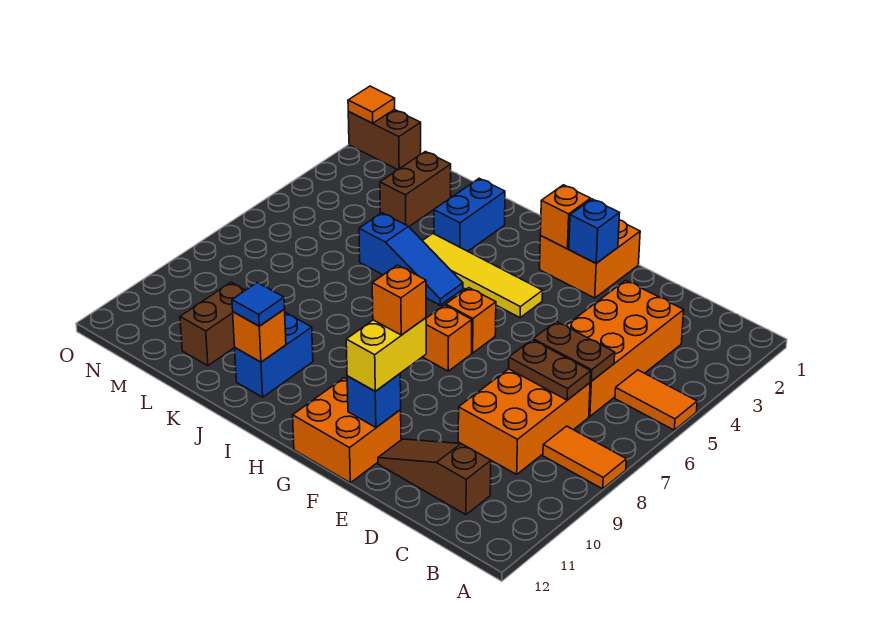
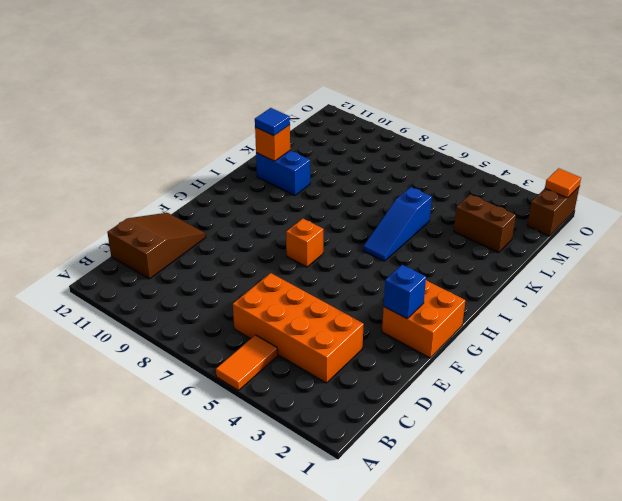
brown 2x3 slope [107,213,206,279] -> brown 1x3 slope [378,439,491,515]
none -> orange 1x2 tile [543,426,626,489]
none -> orange 2x3 brick [458,369,590,474]
none -> orange 2x2 brick [293,378,401,483]

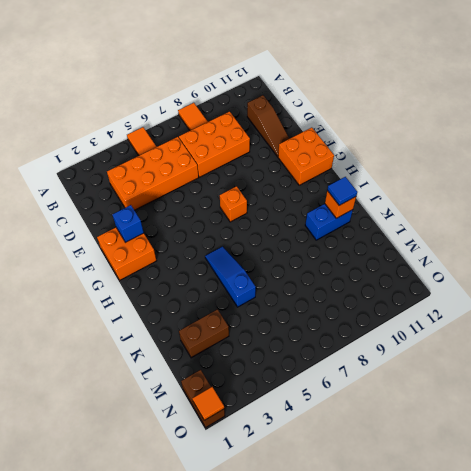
none -> yellow 1x4 tile [423,234,543,318]
none -> orange 1x1 brick [446,288,496,353]
none -> blue 1x2 brick [434,178,505,251]

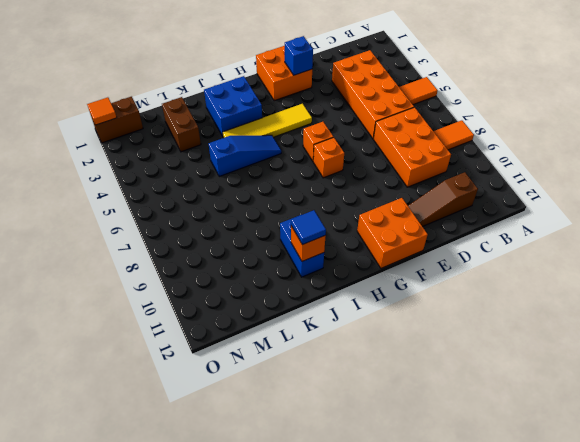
blue 2x2 brick [204,76,262,136] -> blue 1x2 brick [434,178,505,251]
none -> brown 1x2 brick [180,282,245,366]
none -> brown 1x2 plate [533,322,615,381]
none -> brown 1x2 plate [508,340,591,400]

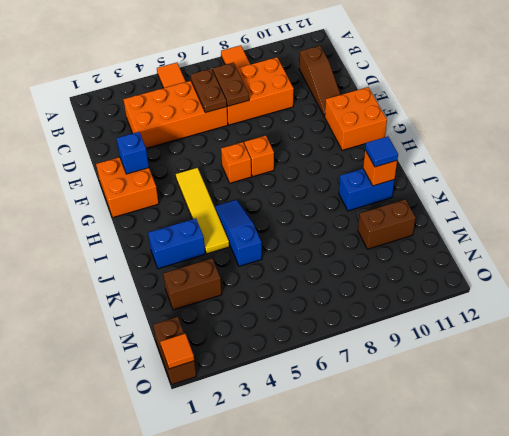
none -> blue 1x1 brick [347,374,401,427]
none -> orange 1x1 brick [540,185,591,249]
none -> yellow 1x2 brick [346,318,426,391]

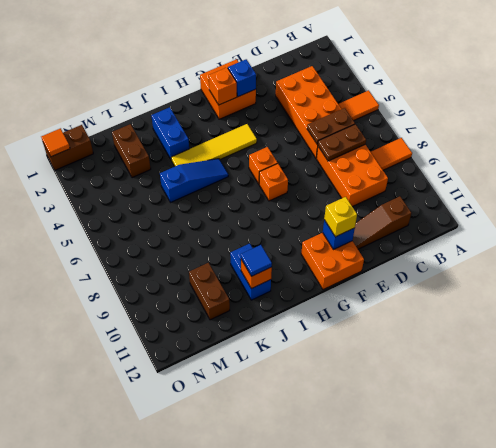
yellow 1x1 brick [324,197,357,237] -> yellow 1x2 brick [346,318,426,391]
none -> orange 1x1 brick [372,265,426,335]

